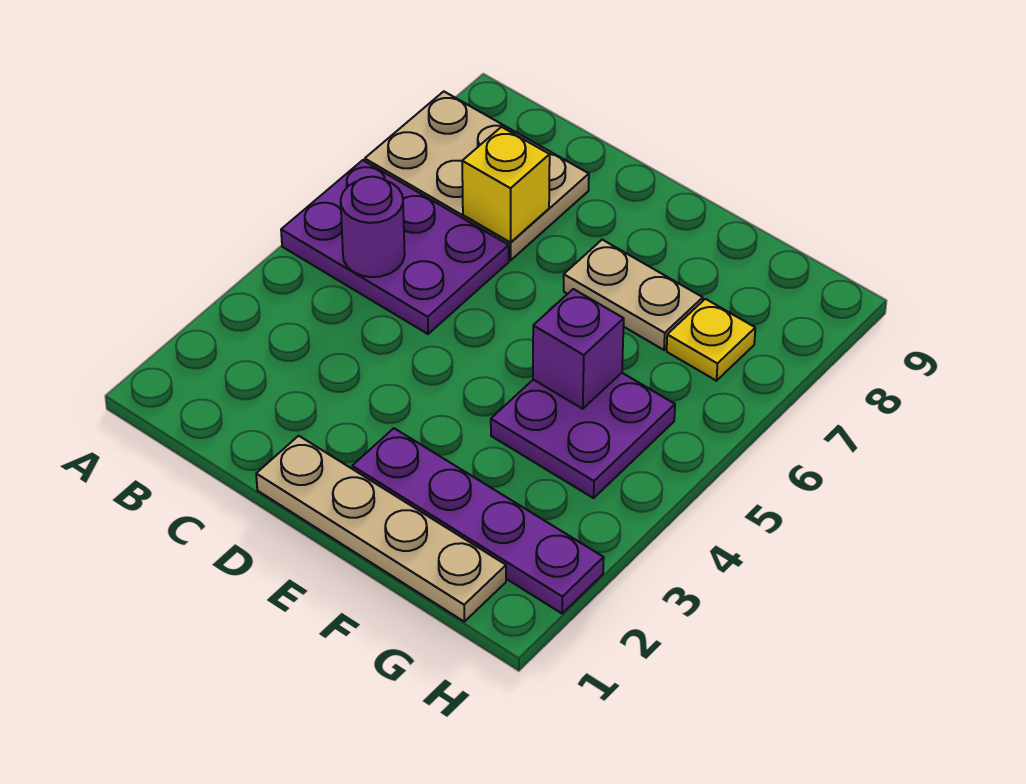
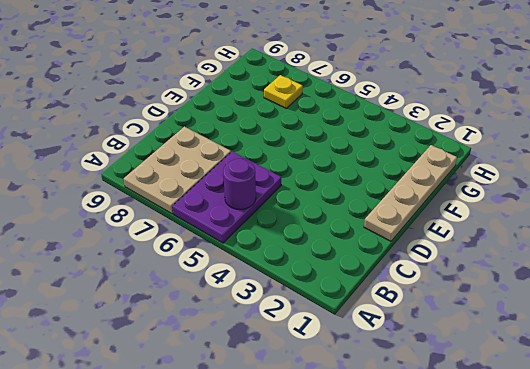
none -> purple 1x4 plate [352,428,604,613]
none -> tan 1x2 plate [564,240,703,350]

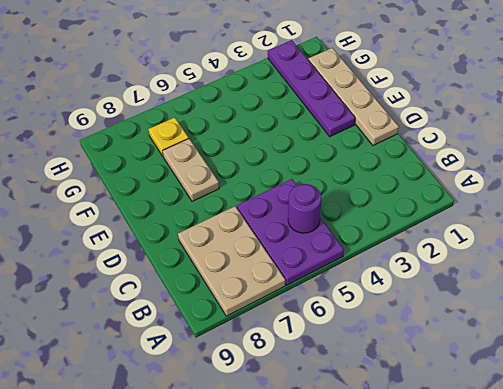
none -> purple 2x2 plate [491,373,675,498]
none -> yellow 1x1 brick [462,127,550,242]

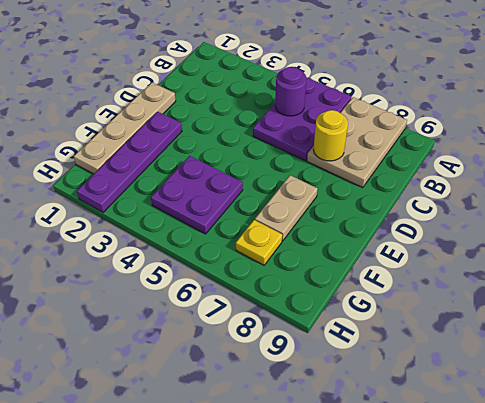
yellow 1x1 round brick [313,110,348,161] -> yellow 1x1 brick [462,127,550,242]
none -> purple 1x1 brick [533,289,624,409]

